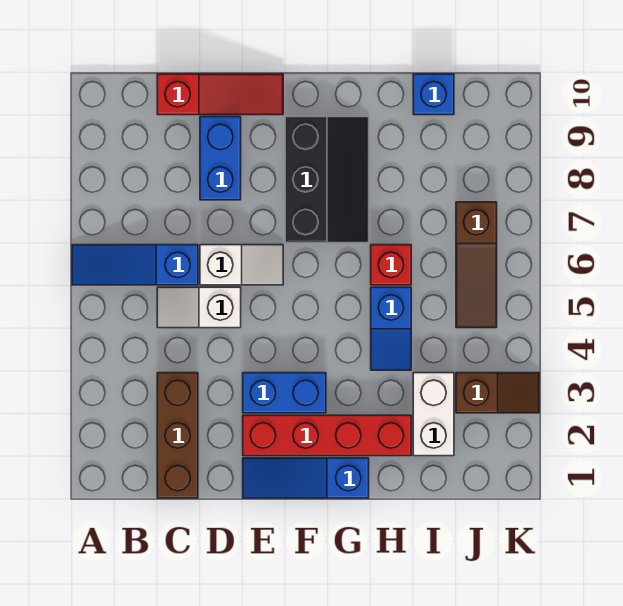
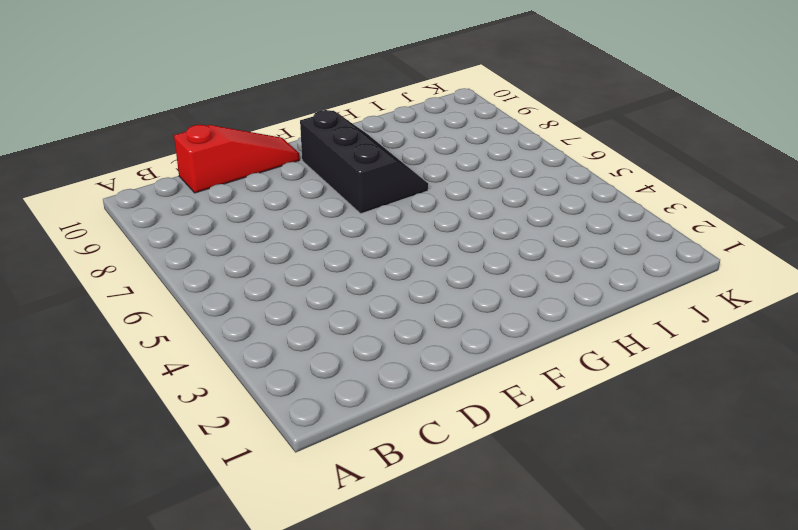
none -> blue 1x3 slope [72,245,198,285]
none -> brown 1x3 brick [157,373,198,498]
none -> white 1x2 slope [157,287,241,328]

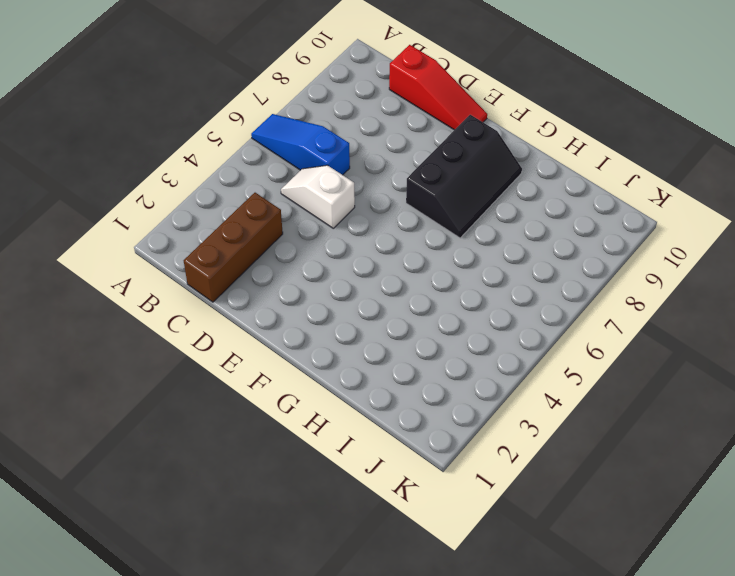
none -> white 1x2 slope [200,245,283,285]
none -> blue 1x2 brick [200,117,241,200]
none -> blue 1x3 slope [243,458,369,498]

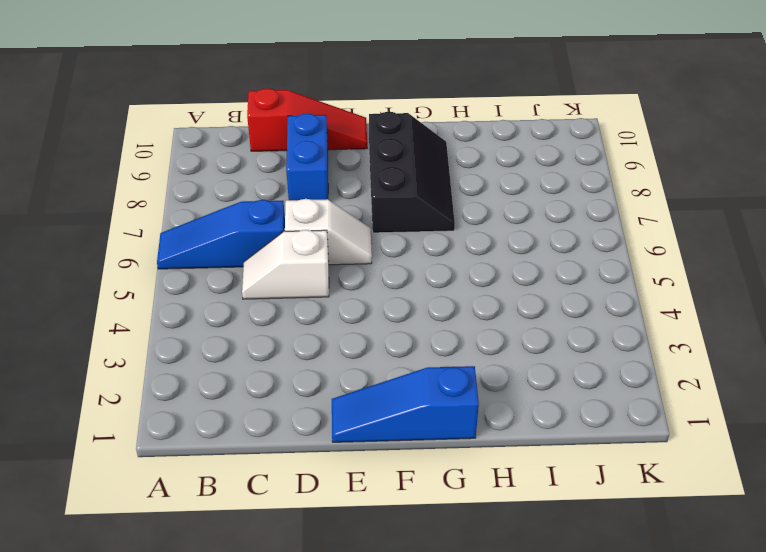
none -> brown 1x3 brick [157,373,198,498]
none -> red 1x4 brick [243,415,411,456]
none -> blue 1x2 brick [243,373,326,413]

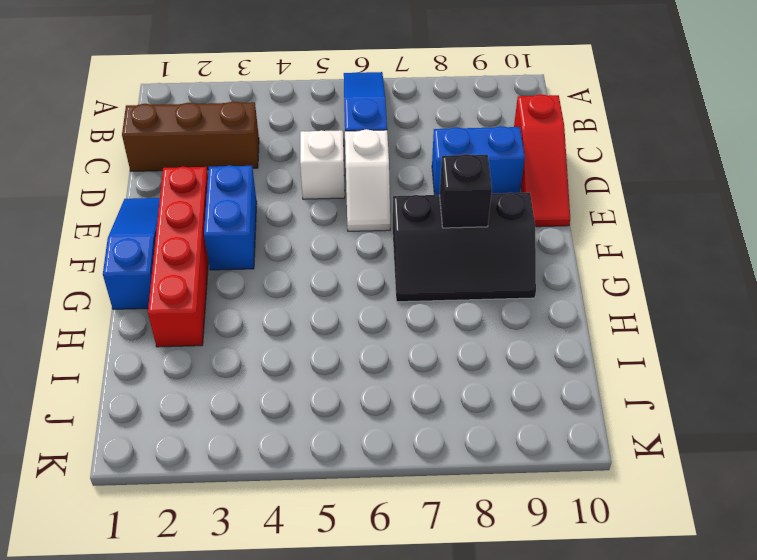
black 1x1 brick [440,154,492,228] -> none
none -> blue 1x2 slope [371,287,411,370]
none -> red 1x1 brick [371,245,411,285]
none -> white 1x2 brick [413,373,454,456]

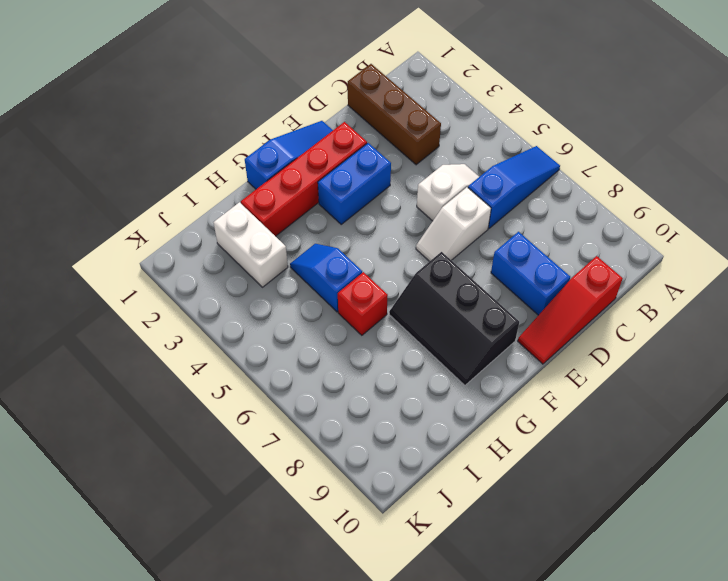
none -> blue 1x1 brick [413,74,454,115]
none -> brown 1x2 slope [456,373,539,413]
none -> brown 1x3 slope [456,202,497,328]

